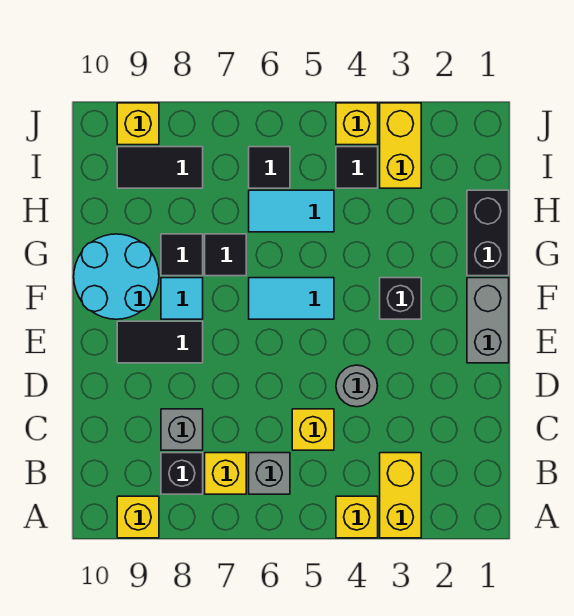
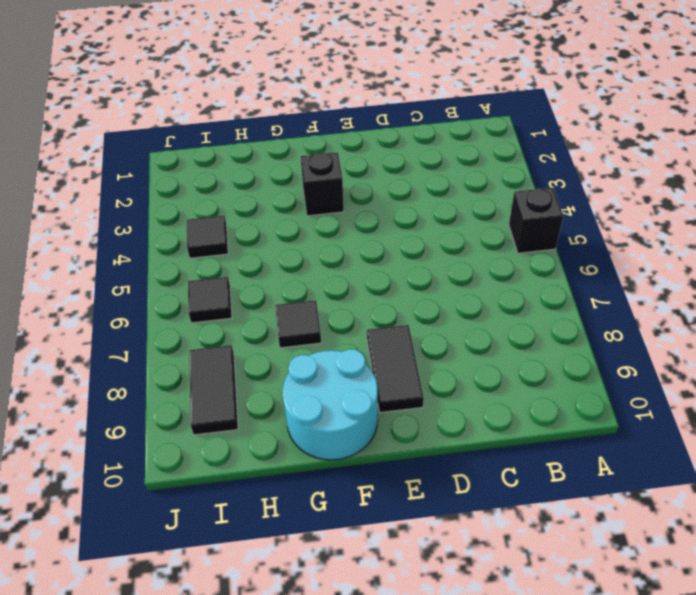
black 1x1 brick [509,187,563,253] -> black 1x1 brick moved to [161,453,203,494]
none -> yellow 1x2 brick [380,453,421,538]
none -> yellow 1x1 brick [336,496,378,538]
none -> yellow 1x1 brick [117,496,159,538]

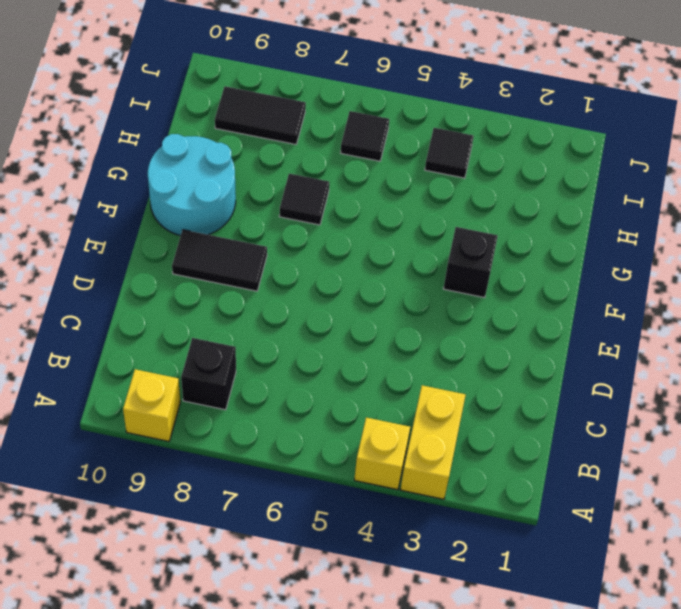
none -> grey 1x1 brick [249,453,290,494]
none -> yellow 1x1 brick [205,453,246,494]
none -> yellow 1x1 brick [292,409,334,450]

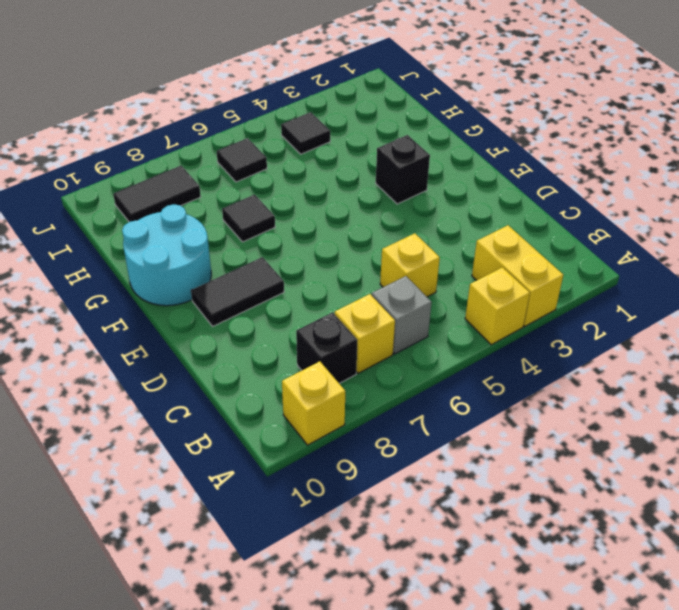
none -> grey 1x1 brick [161,409,203,450]
none -> grey 1x1 round brick [336,365,377,407]
none -> grey 1x2 brick [467,278,509,363]

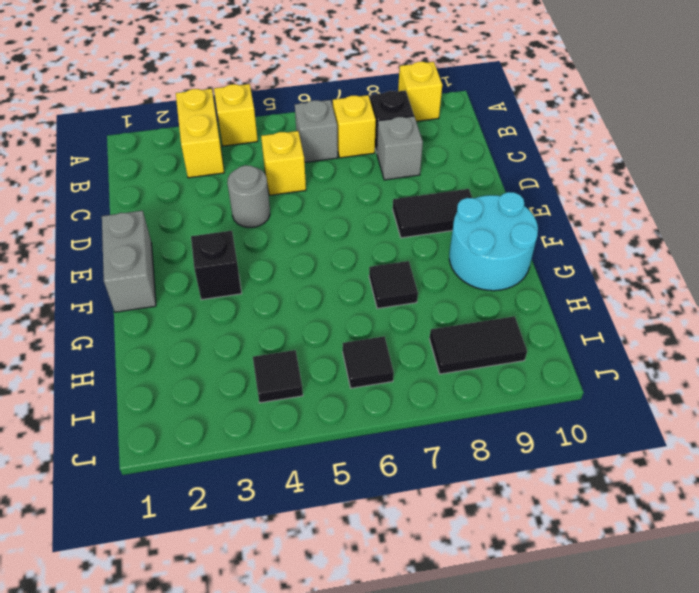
none -> cyan 1x2 tile [249,278,334,319]
none -> cyan 1x1 tile [161,278,203,319]
none -> black 1x2 brick [467,190,509,276]

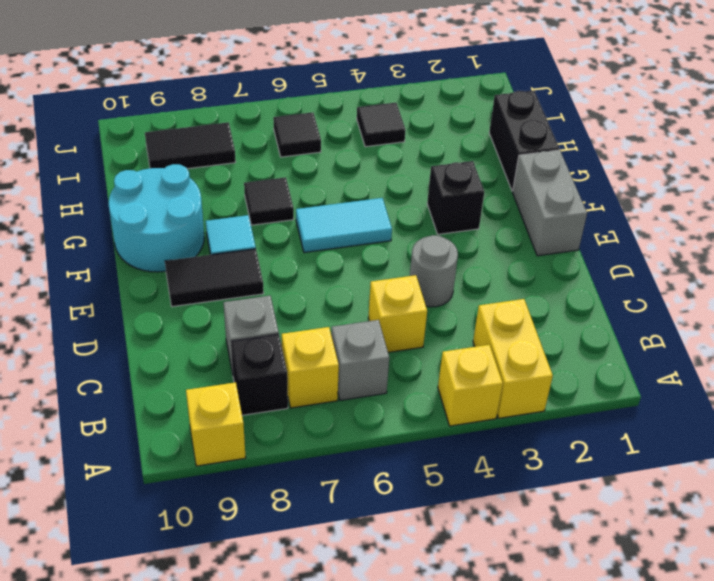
none -> black 1x1 tile [161,234,203,276]
none -> cyan 1x2 tile [249,190,334,232]
none -> yellow 1x2 brick [380,103,421,188]

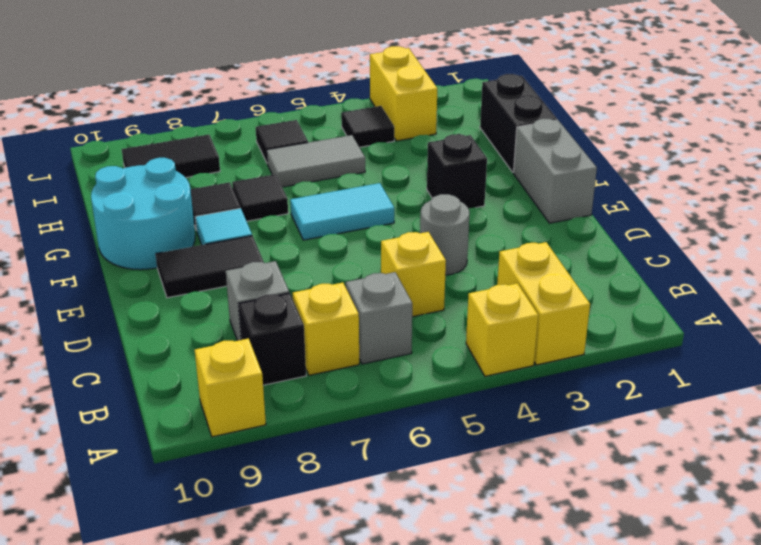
grey 1x2 tile [267,135,365,187] -> cyan 1x2 tile [249,190,334,232]
none -> yellow 1x1 brick [336,103,378,145]
none -> yellow 1x1 brick [117,103,159,145]

